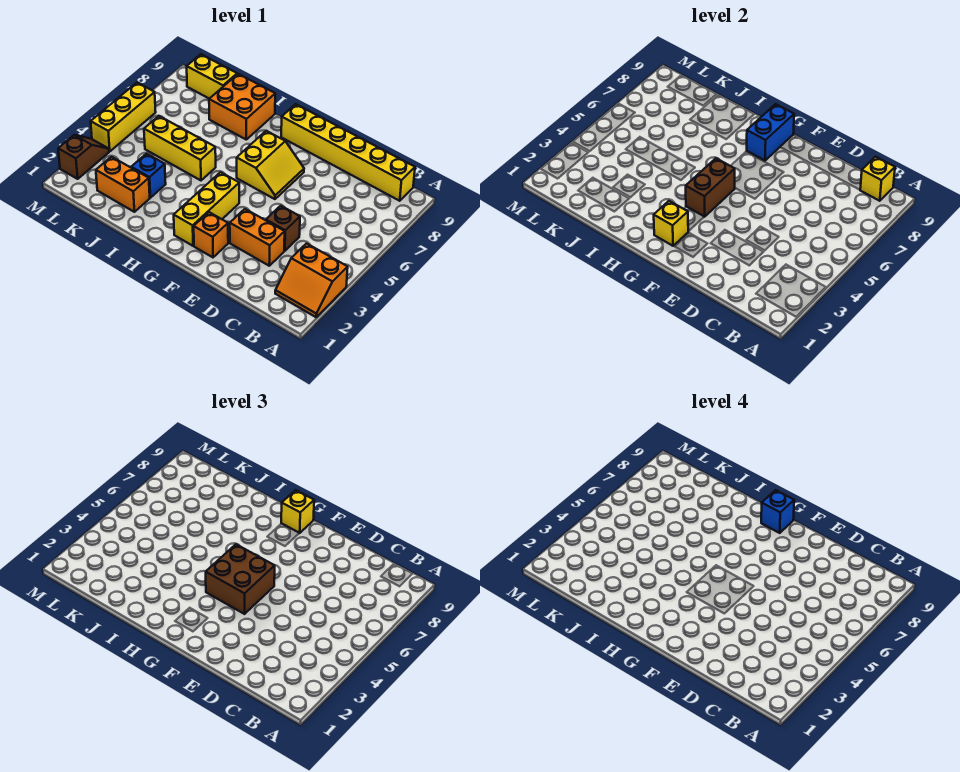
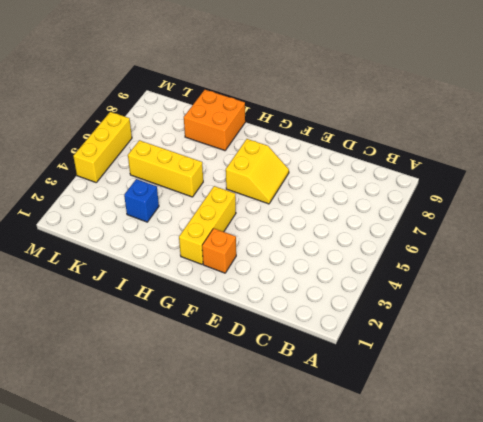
none -> orange 2x2 slope [275,244,348,317]
none -> yellow 1x6 brick [281,104,415,201]
none -> orange 1x2 brick [230,209,285,266]

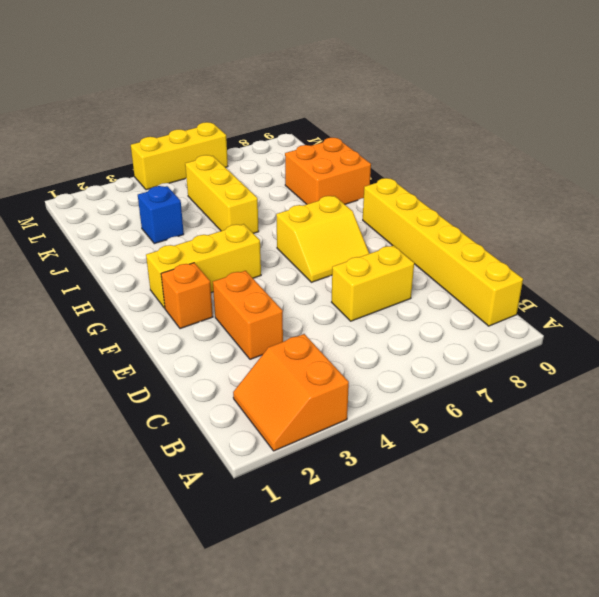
yellow 1x2 brick [332,245,414,321] -> yellow 1x2 brick turned to [187,54,237,99]
none -> brown 1x1 brick [266,206,300,251]
none -> orange 1x2 brick [96,157,150,212]
none -> brown 1x2 slope [58,135,109,179]

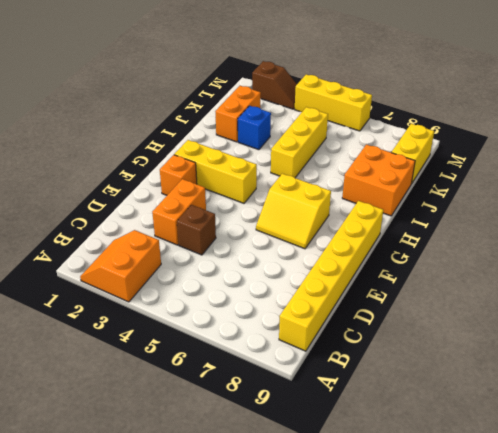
none -> yellow 1x1 brick [860,157,895,201]
none -> yellow 1x1 brick [654,201,688,246]
none -> brown 1x2 brick [686,158,735,217]

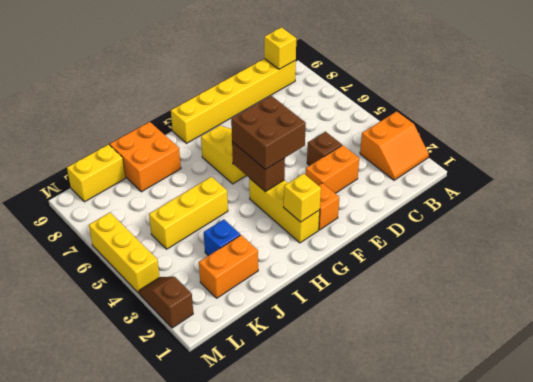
none -> blue 1x2 brick [747,104,794,161]
none -> yellow 1x1 brick [281,490,314,533]
none -> blue 1x1 brick [761,490,794,533]

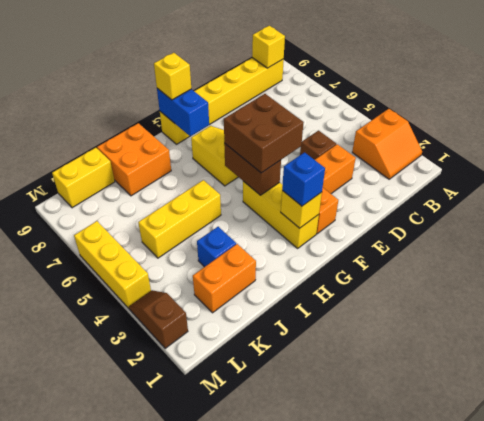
blue 1x1 brick [282,153,325,206] -> blue 1x1 brick moved to [761,490,794,533]

